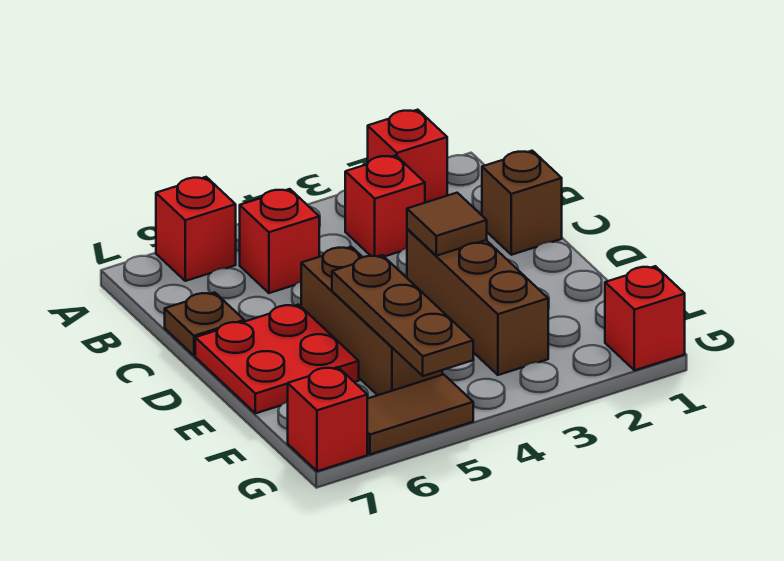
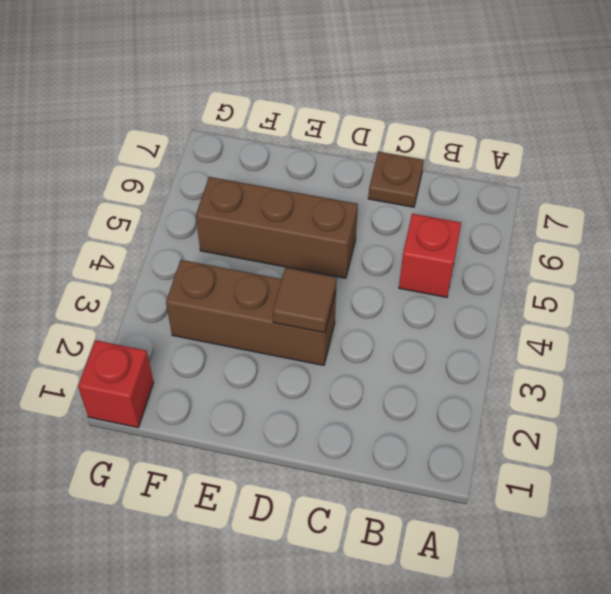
none -> red 1x1 brick [368,110,447,203]
none -> red 1x1 brick [156,177,236,281]
none -> red 1x1 brick [345,155,425,257]

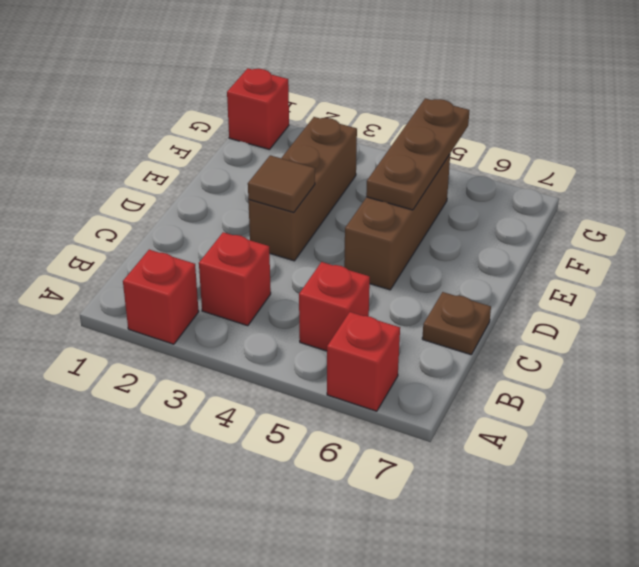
none -> brown 1x1 brick [482,151,562,255]
none -> red 2x2 plate [195,305,359,413]
none -> brown 1x2 tile [367,374,473,454]

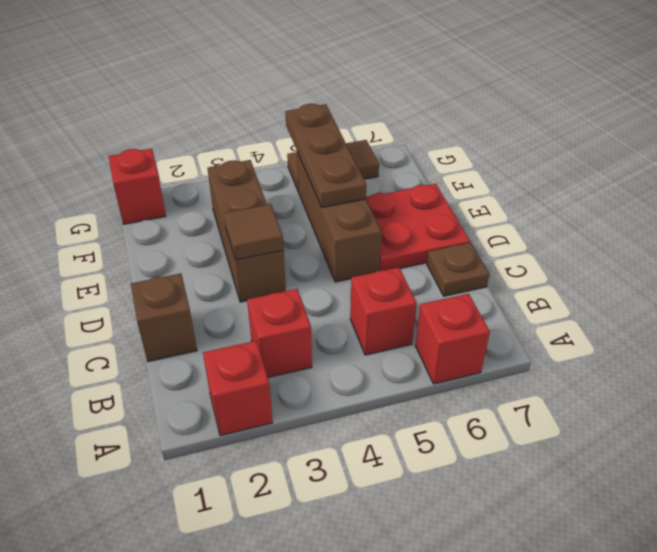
none -> red 1x1 brick [288,367,367,471]

